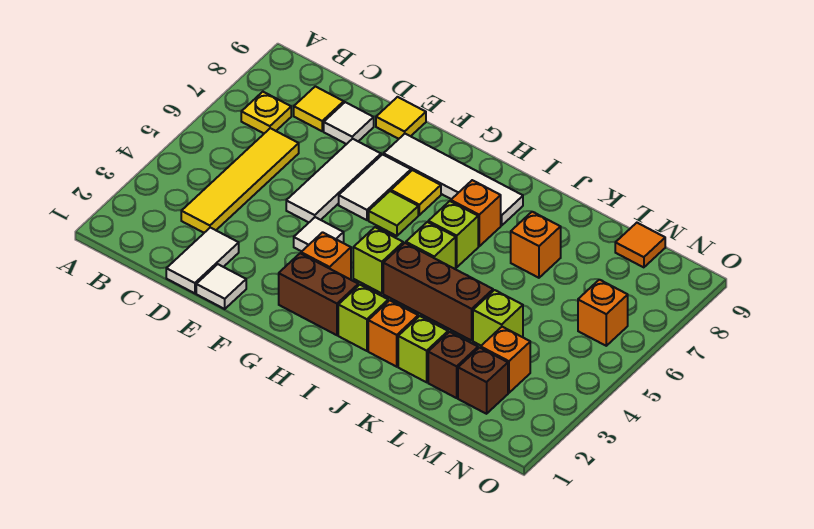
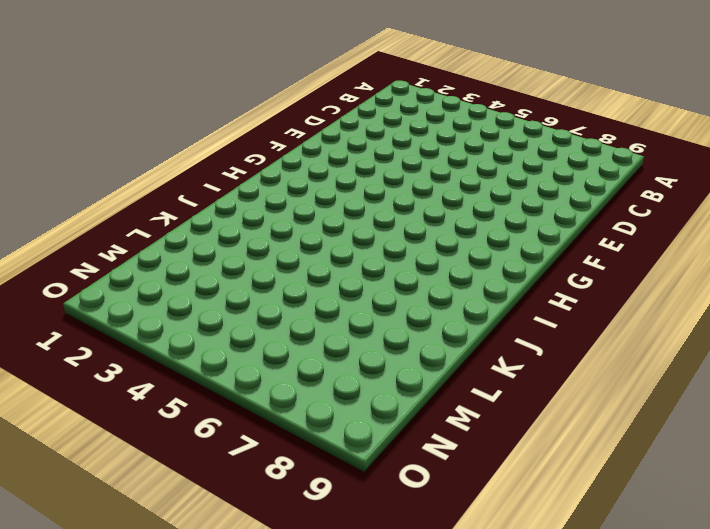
none -> yellow 1x1 plate [241,92,291,133]
none -> yellow 1x4 tile [181,128,299,233]
none -> yellow 1x1 tile [294,86,344,131]
none -> white 1x2 tile [166,228,239,293]

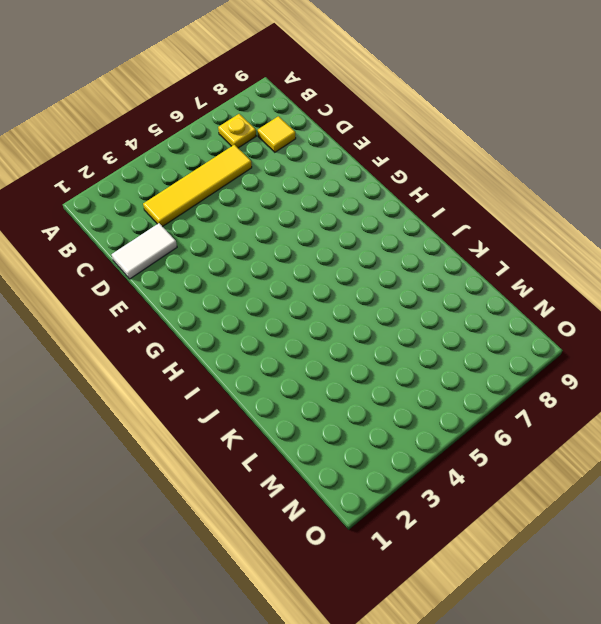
none -> white 1x1 tile [324,102,374,144]
none -> white 1x1 tile [196,264,246,309]
none -> white 1x3 tile [286,139,381,222]
none -> yellow 1x1 tile [376,97,426,139]

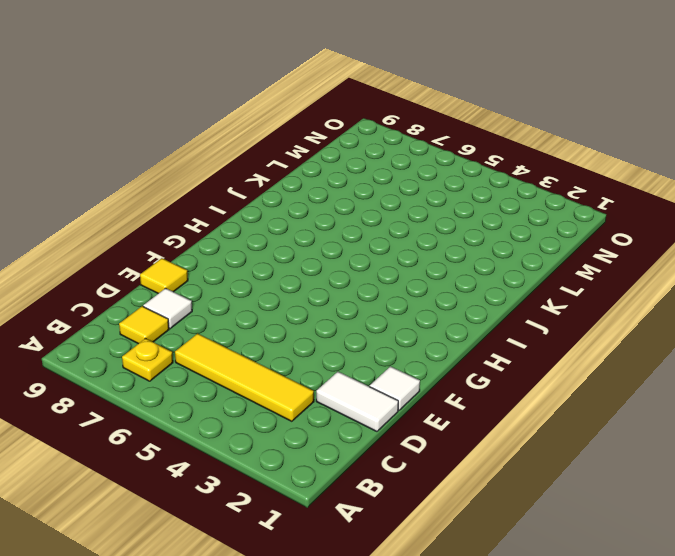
none -> white 1x3 tile [286,139,381,222]
none -> white 1x1 tile [294,217,344,251]
none -> white 1x2 tile [339,154,411,220]
none -> white 1x4 tile [384,134,523,225]

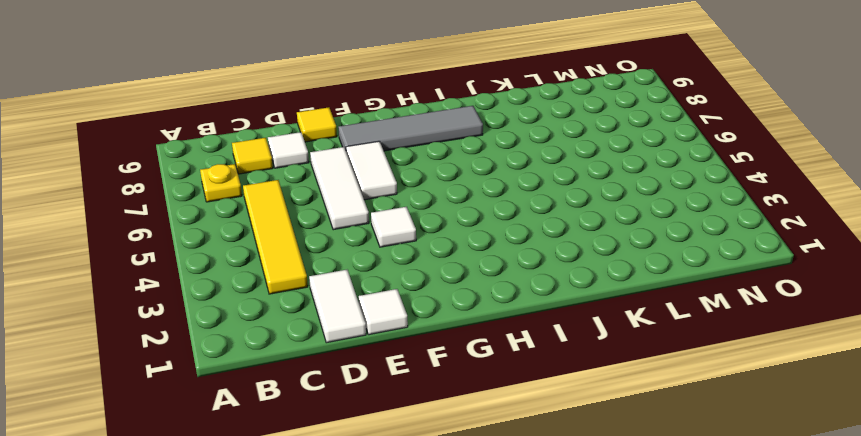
grey 1x4 tile [338,106,483,151] -> white 1x4 tile [384,134,523,225]
none -> brown 1x2 brick [279,253,358,335]
none -> orange 1x1 brick [301,232,351,279]
none -> lime 1x1 tile [369,191,418,236]
none -> yellow 1x1 tile [391,170,441,215]

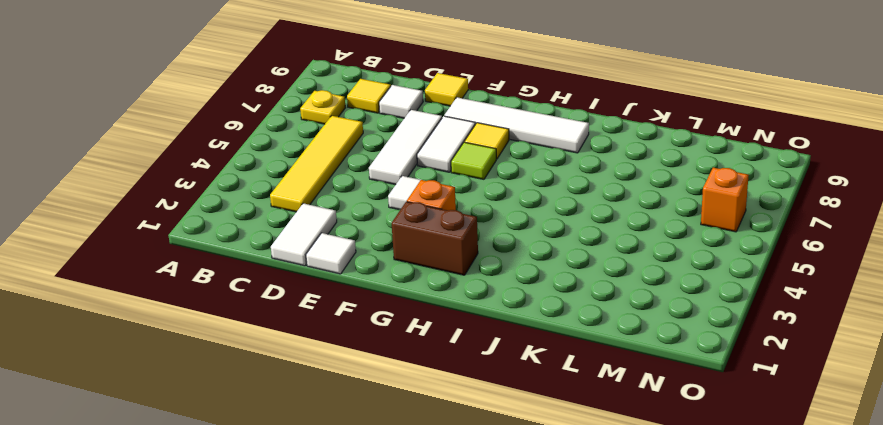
none -> lime 1x1 brick [353,227,403,293]
none -> lime 1x1 brick [338,285,388,351]
none -> brown 1x3 brick [383,243,493,341]
none -> lime 1x1 brick [406,222,456,269]

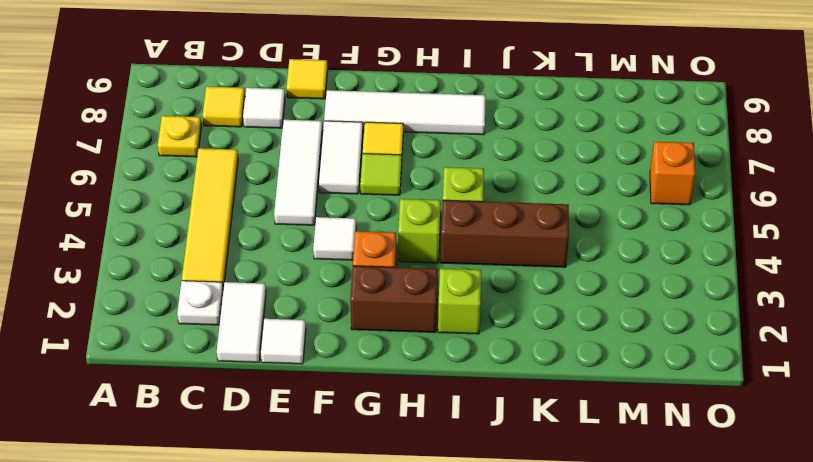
white 1x1 plate [177,281,223,325] -> none
none -> lime 1x1 brick [428,201,478,267]
none -> orange 1x1 brick [451,180,501,246]
none -> orange 1x1 brick [368,300,418,367]
none -> lime 1x1 brick [398,316,448,382]

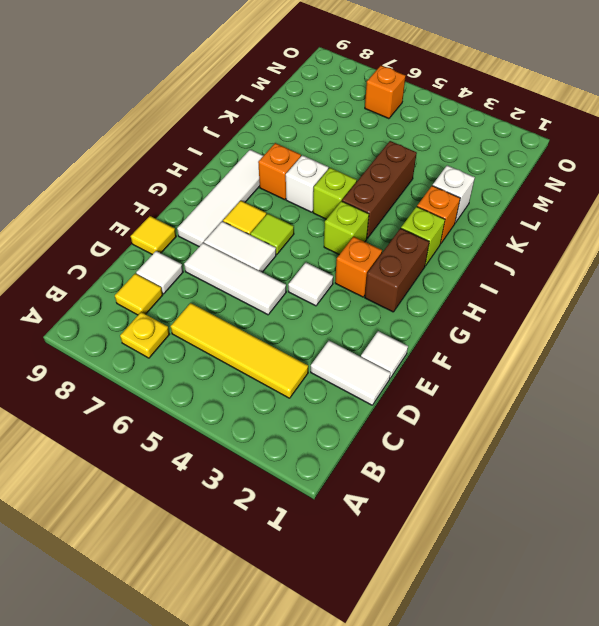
white 1x1 brick [286,155,328,212] -> lime 1x1 brick [428,201,478,267]
white 1x1 brick [433,165,475,223] -> lime 1x1 brick [398,316,448,382]
none -> orange 1x1 brick [511,212,561,278]
none -> brown 1x1 brick [428,332,478,398]
none -> lime 1x1 brick [473,290,523,345]
none -> brown 1x1 brick [458,347,508,414]

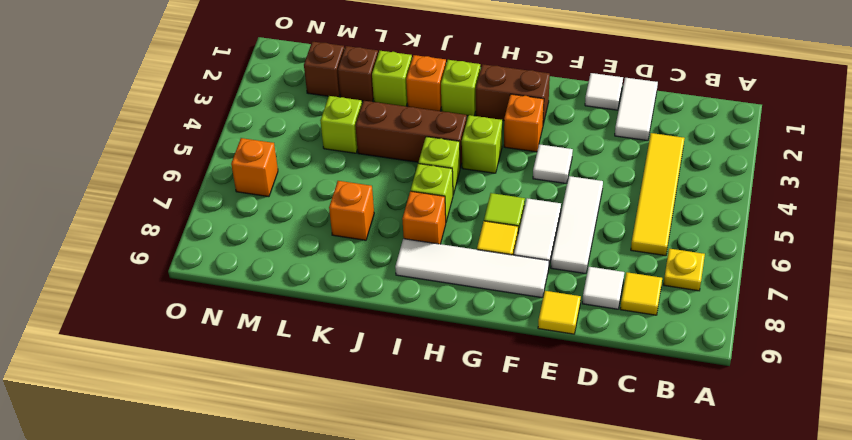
none -> orange 1x1 brick [481,327,530,393]
none -> orange 1x1 tile [615,223,665,267]

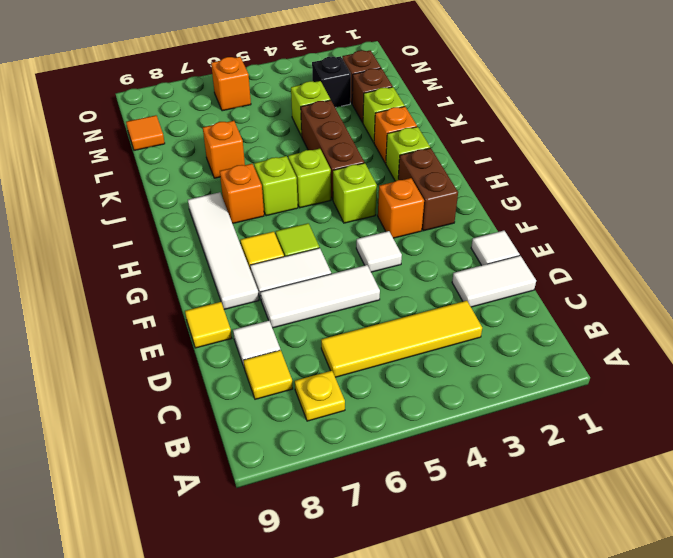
black 1x1 brick [312,56,351,108] -> orange 1x1 brick [481,327,530,393]

